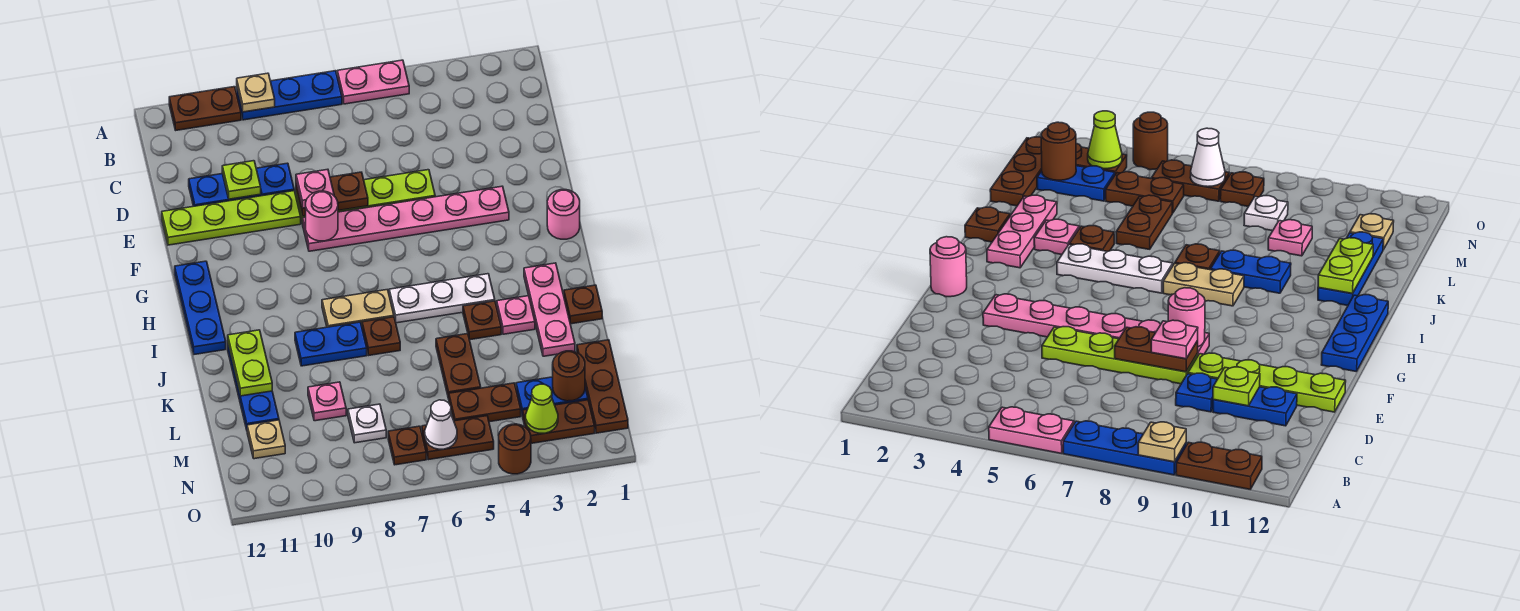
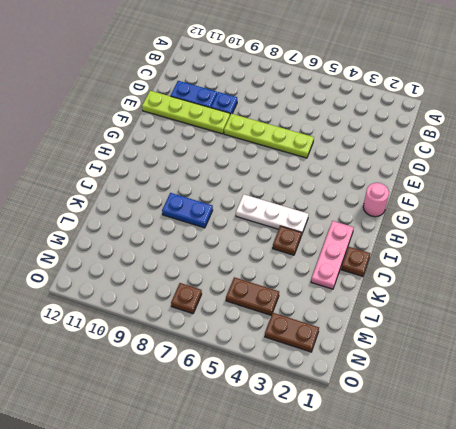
none -> pink 1x2 plate [337,60,409,104]
none -> blue 1x3 plate [237,71,342,120]
none -> brown 1x2 plate [169,87,241,130]
none -> pink 1x6 plate [303,186,509,251]

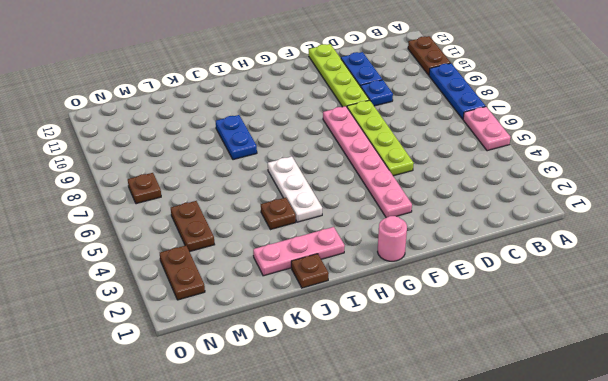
none -> blue 1x3 plate [175,261,226,355]
none -> tan 1x2 plate [322,290,394,327]
none -> pink 1x1 plate [497,296,535,334]
none -> brown 1x1 plate [362,317,400,355]

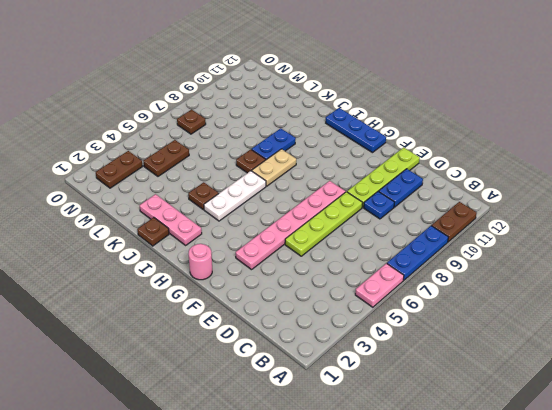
none -> pink 1x1 plate [497,296,535,334]
none -> blue 1x3 plate [228,346,279,430]
none -> brown 1x2 plate [436,334,481,399]
none -> brown 1x3 plate [577,340,628,433]

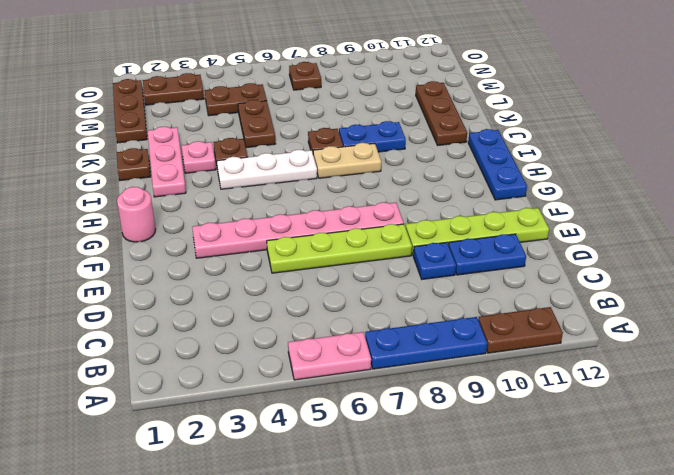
brown 1x3 plate [416,81,467,145] -> blue 1x3 plate [228,346,279,430]
none -> pink 1x1 plate [308,382,346,421]
none -> blue 1x2 plate [516,377,588,416]
none -> white 1x1 plate [348,404,386,443]
none -> tan 1x1 plate [247,420,285,459]

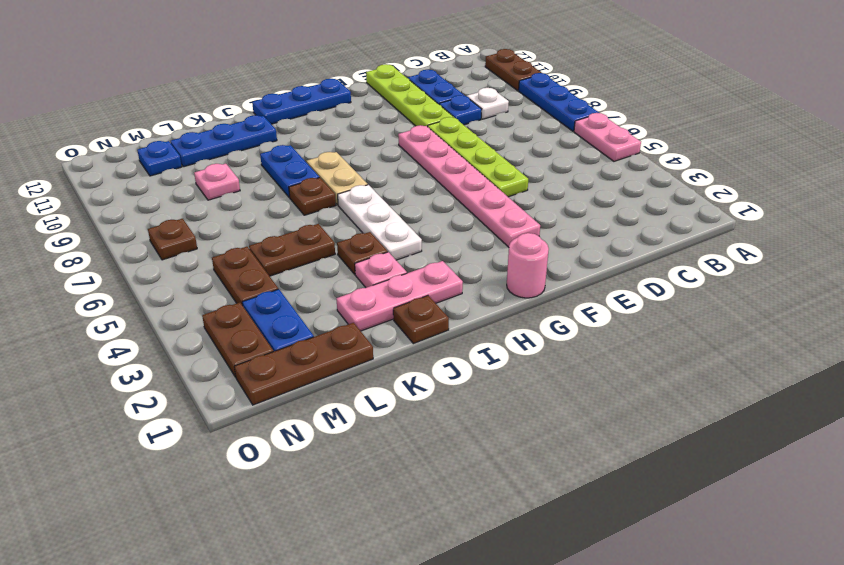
white 1x1 plate [467,88,509,119] -> white 1x1 plate moved to [348,404,386,443]
blue 1x1 plate [137,141,182,176] -> tan 1x1 plate [247,420,285,459]
none -> brown 1x2 plate [422,416,494,460]
none -> brown 1x1 round brick [499,424,531,474]
none -> tan 1x1 plate [237,73,275,112]
none -> lime 1x1 plate [222,161,261,199]

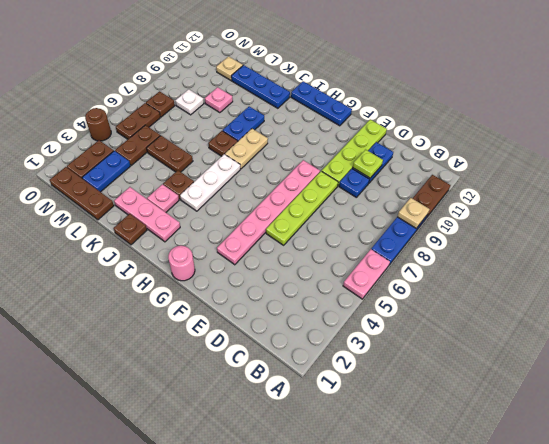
none -> brown 1x2 plate [296,172,368,216]
none -> pink 1x1 round brick [306,191,338,241]
none -> lime 1x2 plate [228,330,272,396]
none -> brown 1x1 round brick [553,351,585,401]

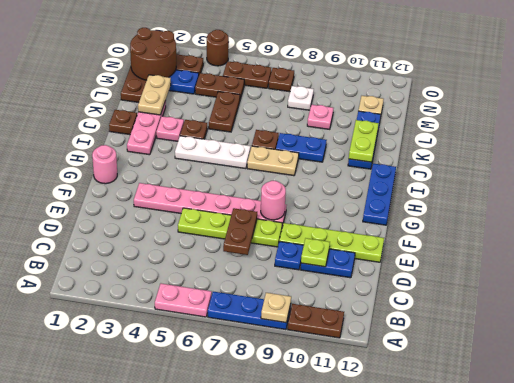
brown 1x2 plate [223,208,257,255] -> brown 1x2 plate turned to [296,172,368,216]
tan 1x2 plate [138,75,171,115] -> none
brown 2x2 round brick [130,28,176,80] -> brown 1x1 round brick [553,351,585,401]
none -> lime 1x1 cone [526,384,558,433]
none -> white 1x1 cone [425,400,457,449]
none -> pink 1x1 plate [296,169,334,208]

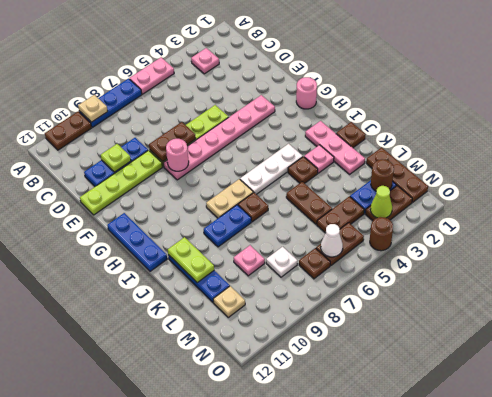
pink 1x1 plate [191,48,219,74] -> pink 1x1 plate moved to [296,169,334,208]

